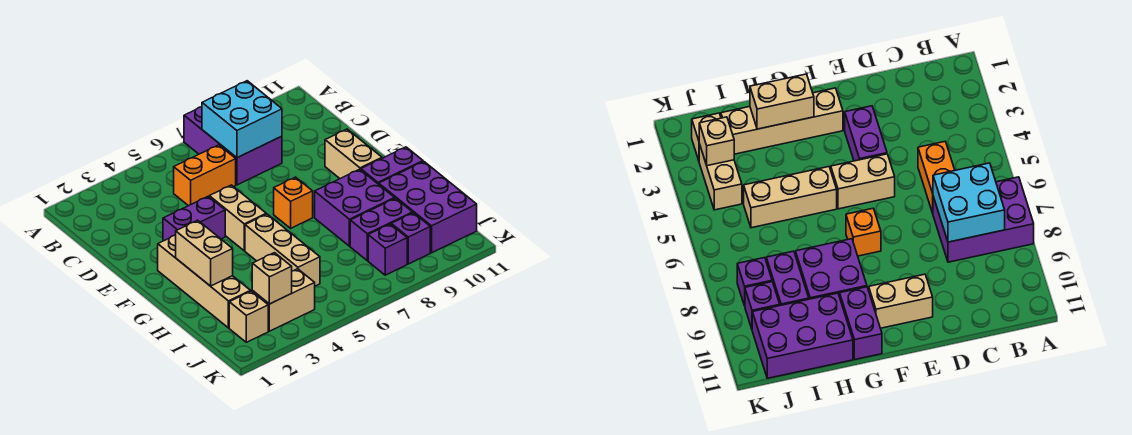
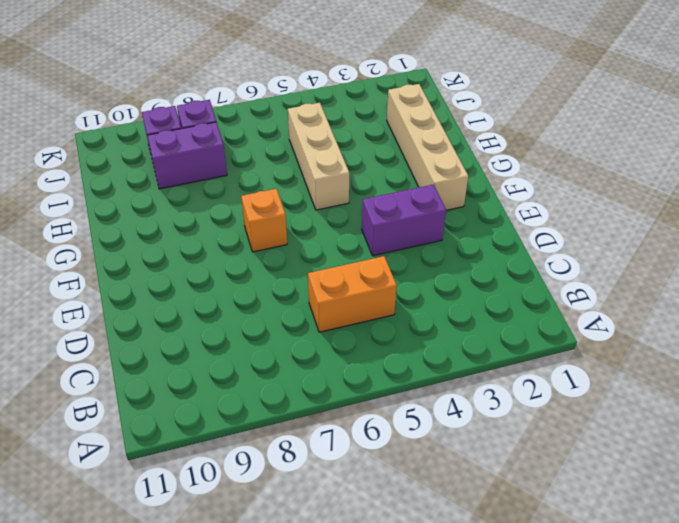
none -> purple 2x3 brick [184,107,282,185]
none -> tan 1x2 brick [209,185,266,251]
none -> tan 1x2 brick [325,129,382,179]

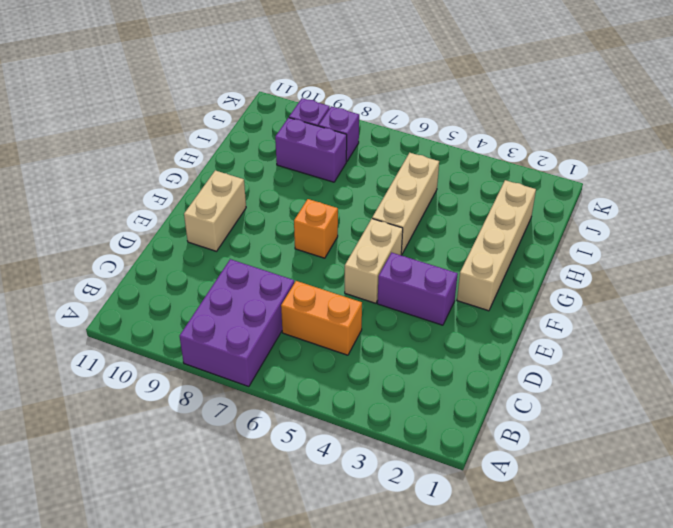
none -> purple 2x2 brick [315,169,395,246]
none -> purple 1x2 brick [361,147,423,184]
none -> purple 2x3 brick [379,161,477,253]

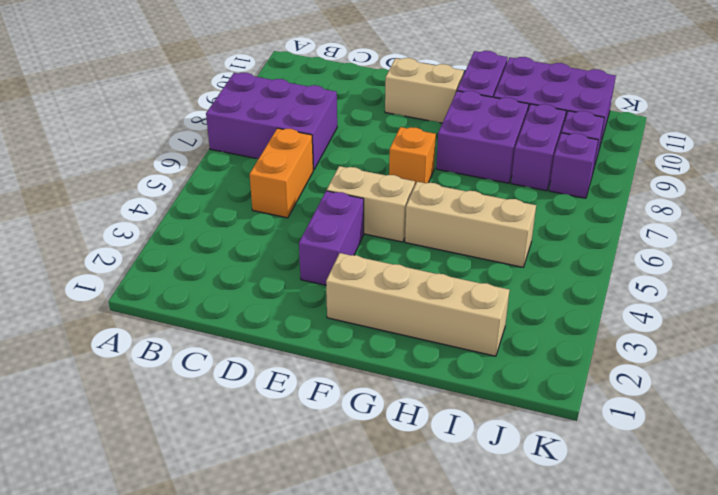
none -> tan 1x1 brick [229,291,268,342]
none -> tan 1x2 brick [252,269,315,331]
none -> cyan 2x2 brick [202,81,282,158]

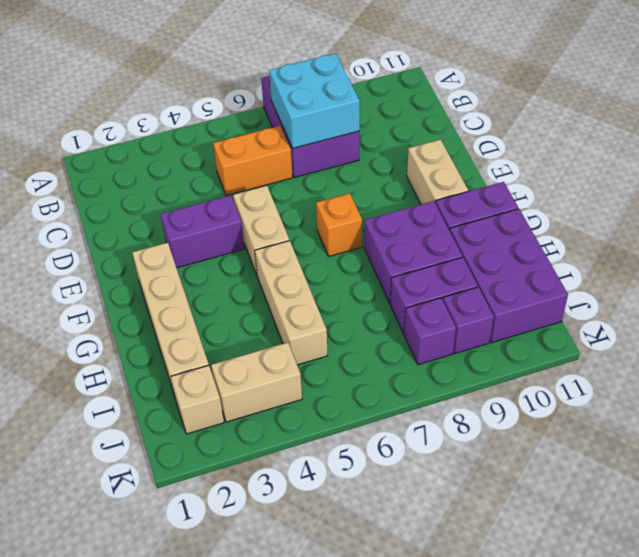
none -> tan 1x2 brick [176,220,233,286]
none -> tan 1x1 brick [252,253,292,304]

